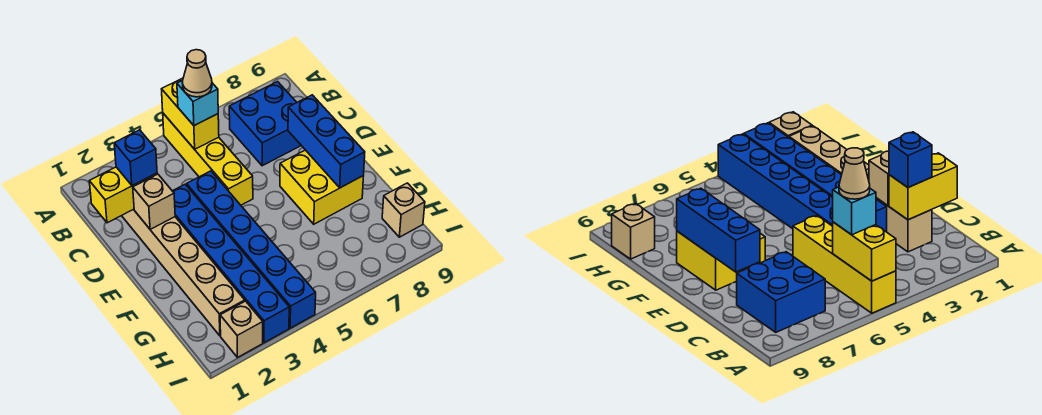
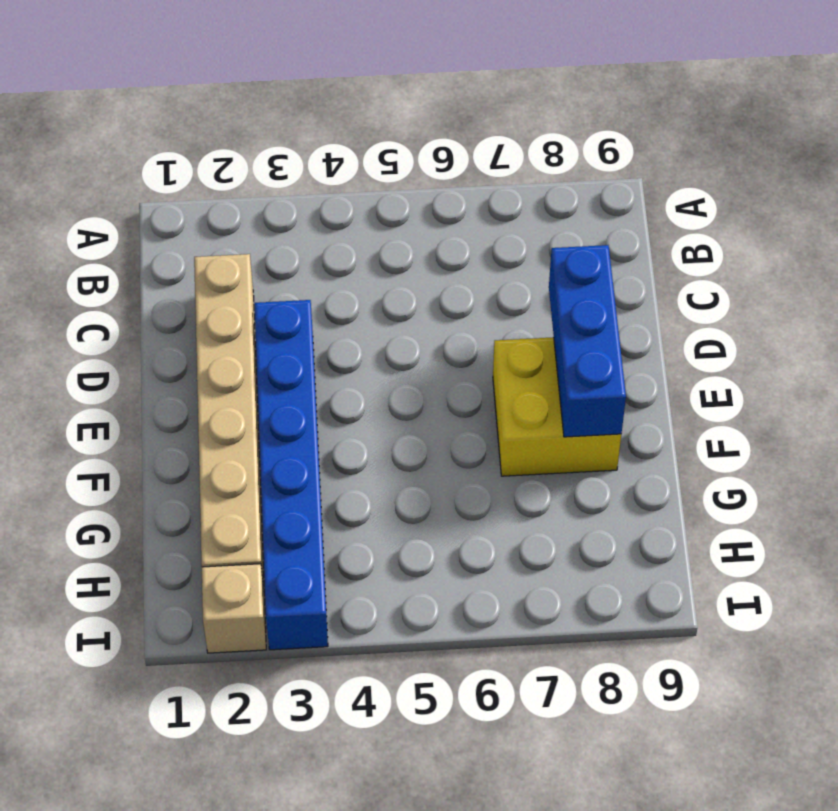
none -> yellow 1x4 brick [163,113,253,205]
none -> blue 2x2 brick [229,82,301,166]
none -> blue 1x6 brick [187,171,316,328]

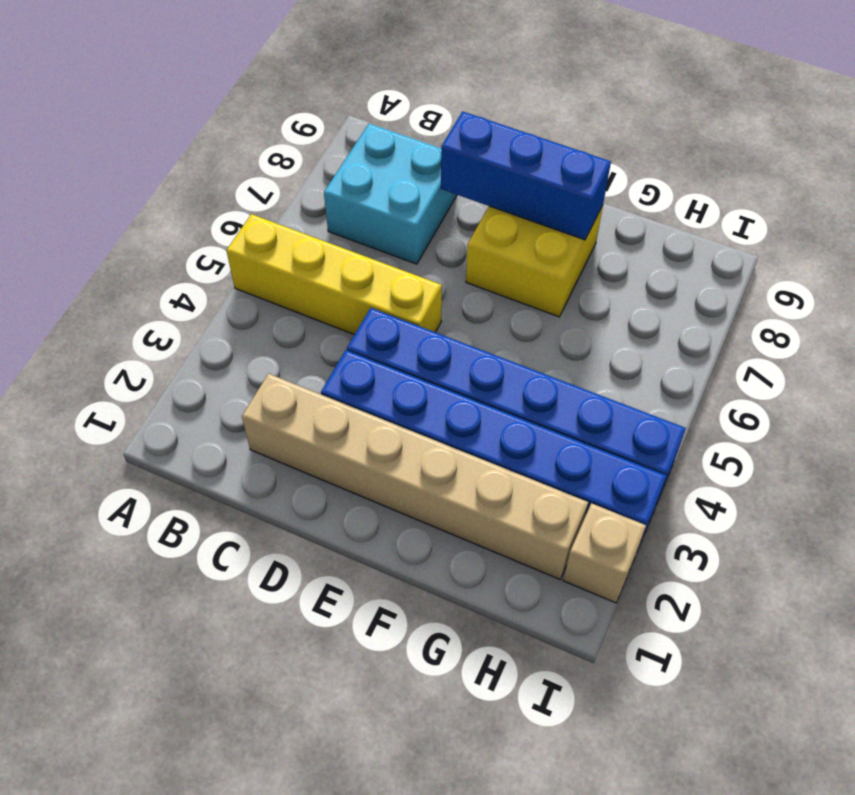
cyan 2x2 brick [324,124,457,264] -> blue 2x2 brick [229,82,301,166]
none -> tan 1x1 brick [382,183,425,237]
none -> yellow 1x2 brick [162,78,219,149]
none -> yellow 1x2 brick [89,167,157,223]

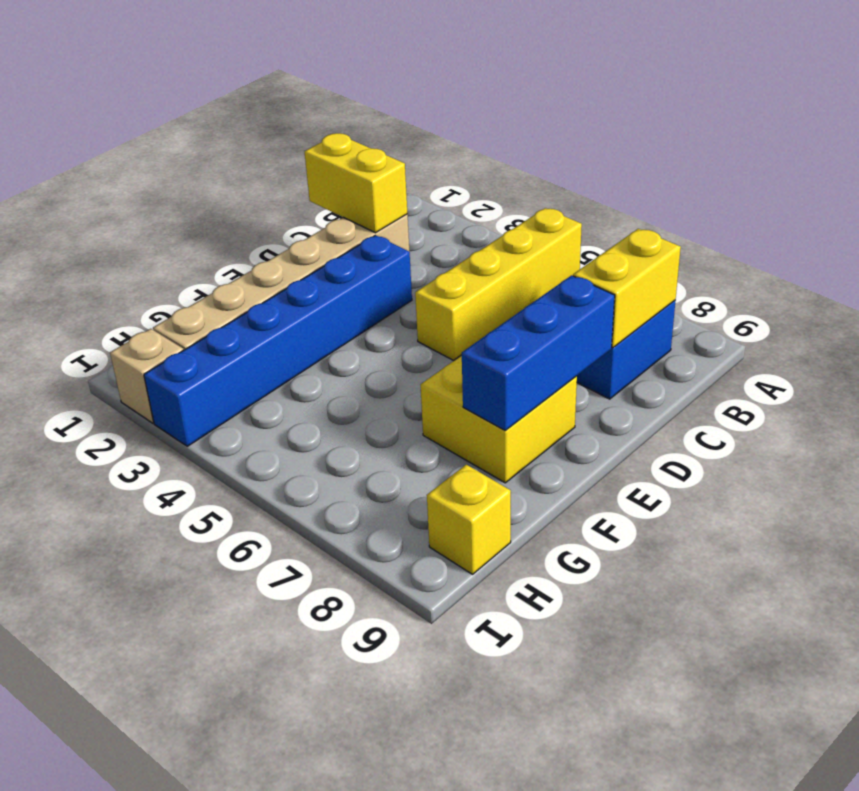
yellow 1x2 brick [573,229,681,348] -> yellow 1x2 brick moved to [162,78,219,149]
yellow 1x1 brick [427,465,511,574] -> tan 1x1 brick [382,183,425,237]
none -> blue 1x6 brick [187,171,316,328]
none -> tan 1x1 brick [133,174,175,229]
none -> cyan 1x1 brick [177,80,218,126]

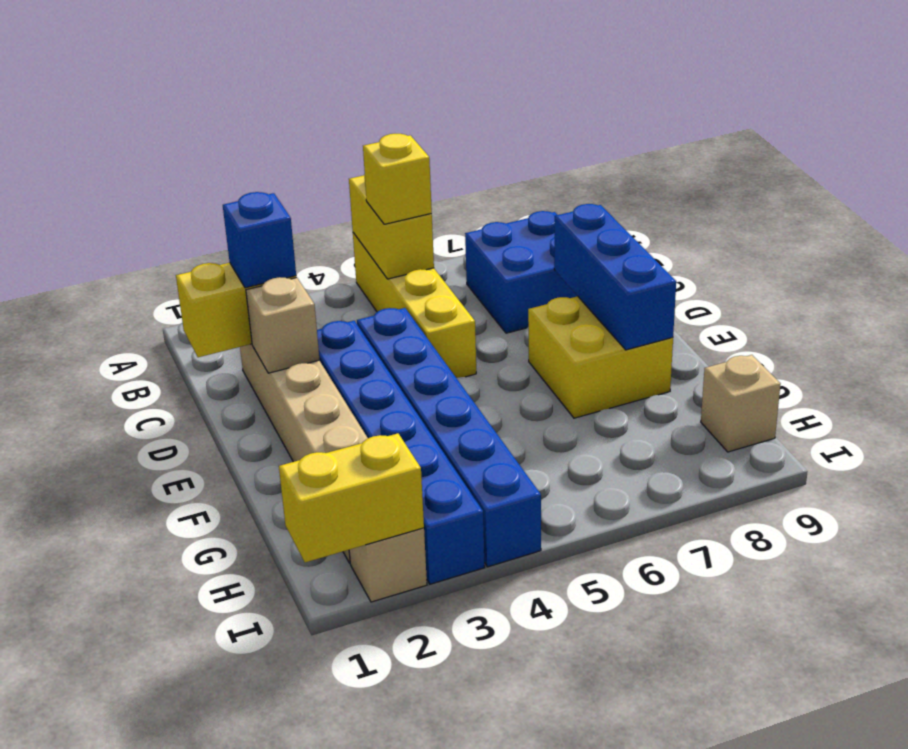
yellow 1x1 brick [363,134,432,224] -> cyan 1x1 brick [177,80,218,126]
yellow 1x2 brick [279,433,424,562] -> none
none -> tan 1x1 cone [182,50,212,97]

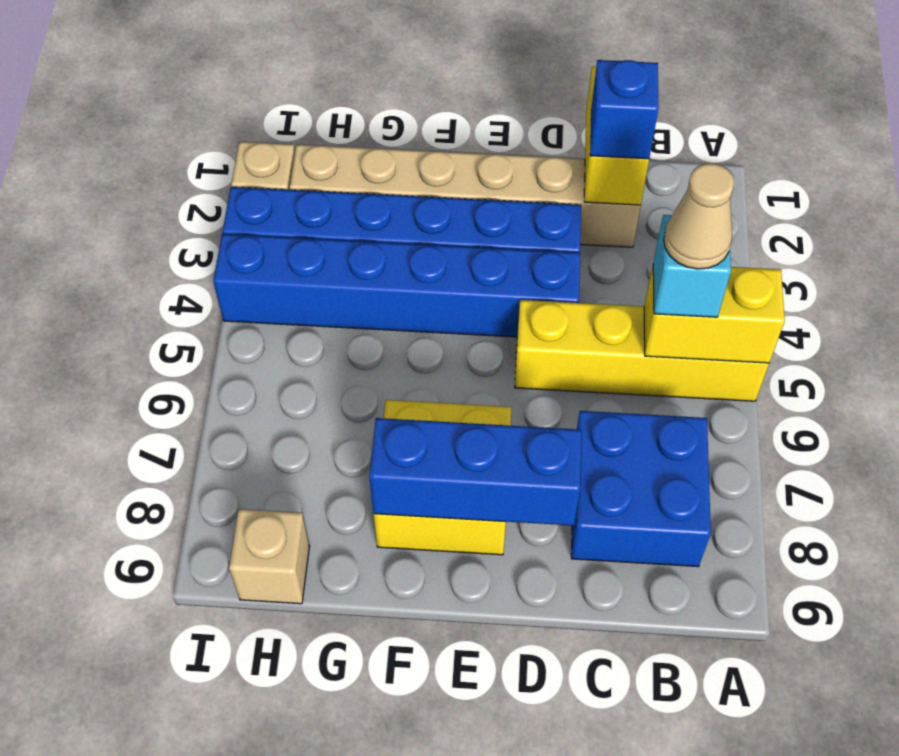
none -> tan 1x1 brick [133,174,175,229]

